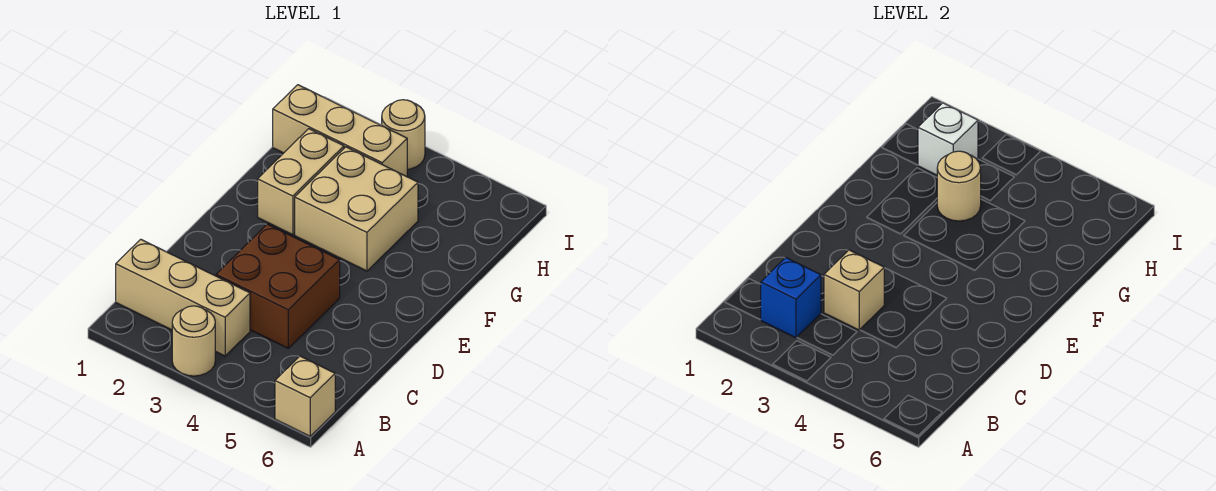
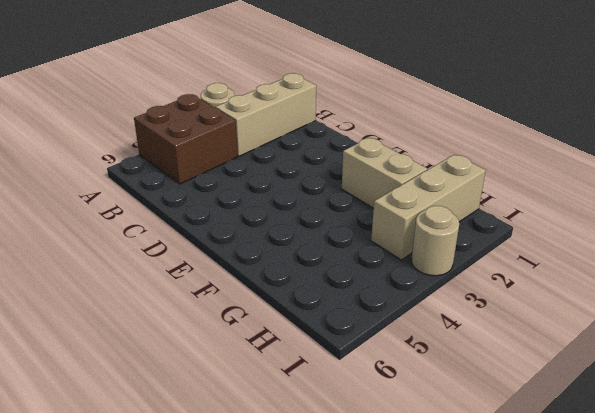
brown 2x2 brick [134,94,237,184] -> brown 2x2 brick moved to [216,224,340,348]
none -> tan 1x1 brick [275,356,335,436]
none -> tan 2x2 brick [295,147,418,271]
none -> blue 1x1 brick [761,258,821,338]

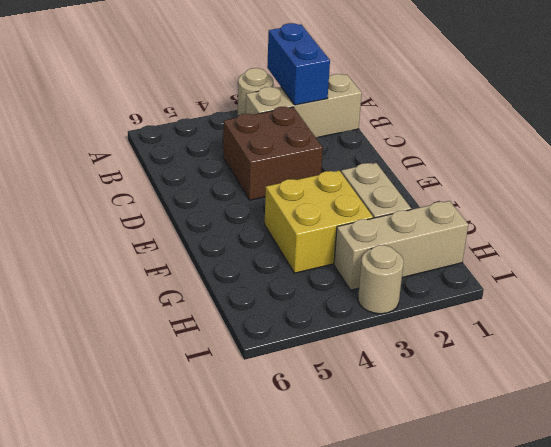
blue 1x2 brick [267,23,330,105] -> blue 1x1 brick [761,258,821,338]
yellow 2x2 brick [265,171,373,273] -> tan 2x2 brick [295,147,418,271]
none -> tan 1x1 brick [275,356,335,436]
none -> tan 1x1 brick [824,250,884,330]
none -> tan 1x1 round brick [937,151,981,221]

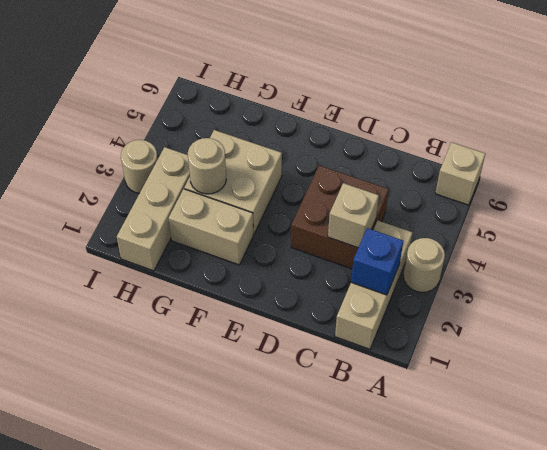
none -> white 1x1 brick [918,103,978,175]

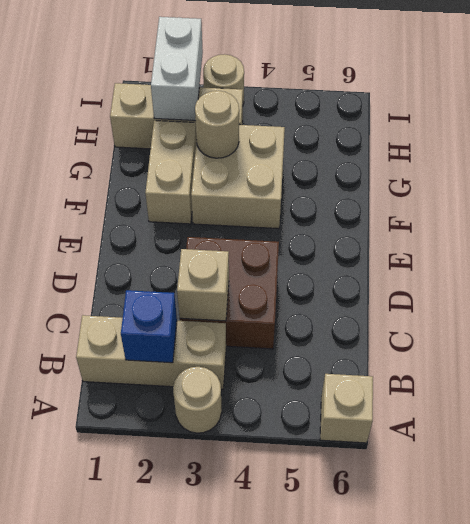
white 1x2 brick [151,17,203,121] -> white 1x1 brick [918,103,978,175]

